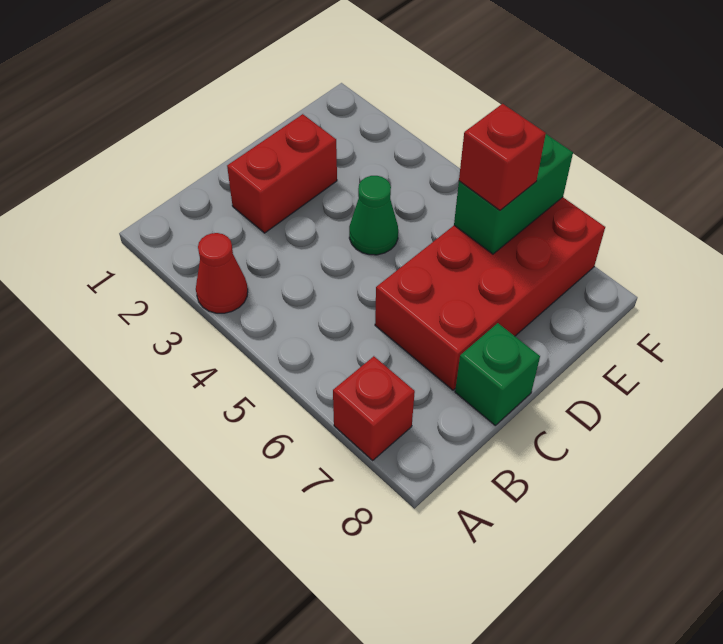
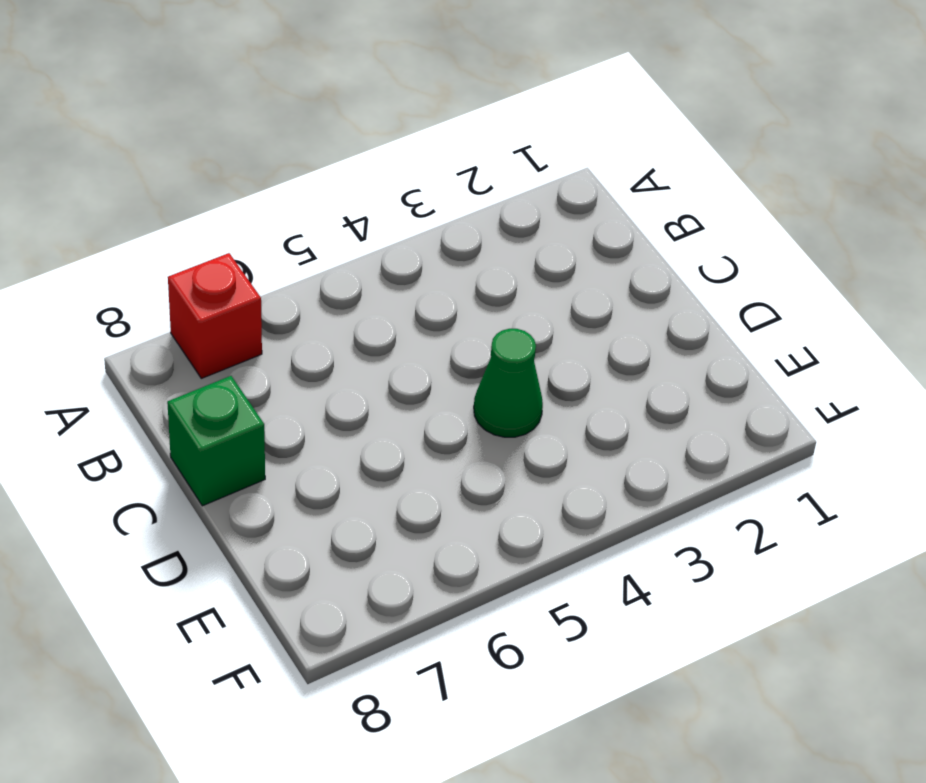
none -> red 1x1 cone [196,233,248,313]
none -> red 1x2 brick [227,114,337,233]

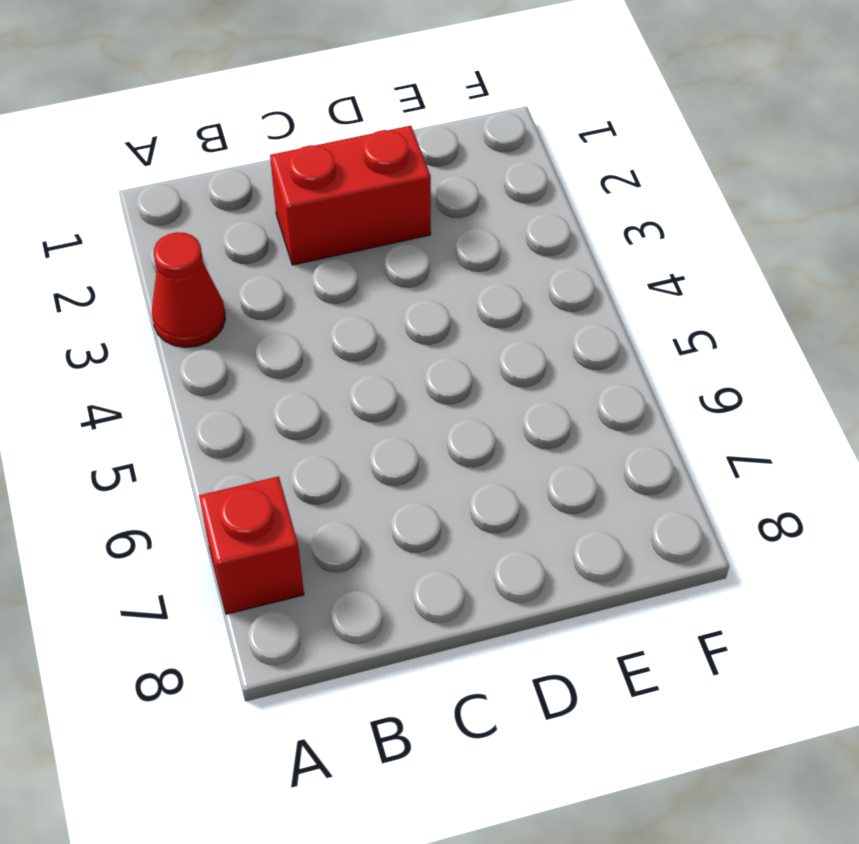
none -> red 2x4 brick [375,197,605,390]
none -> green 1x1 brick [455,323,540,425]

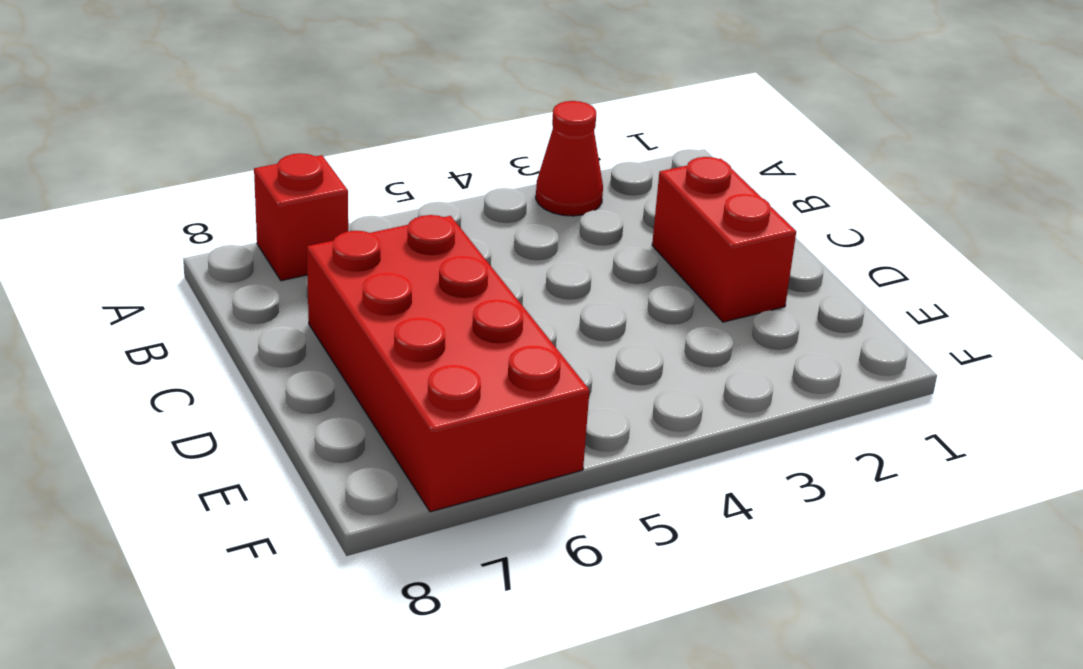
none -> green 1x1 brick [455,323,540,425]
none -> green 1x1 cone [349,176,398,255]

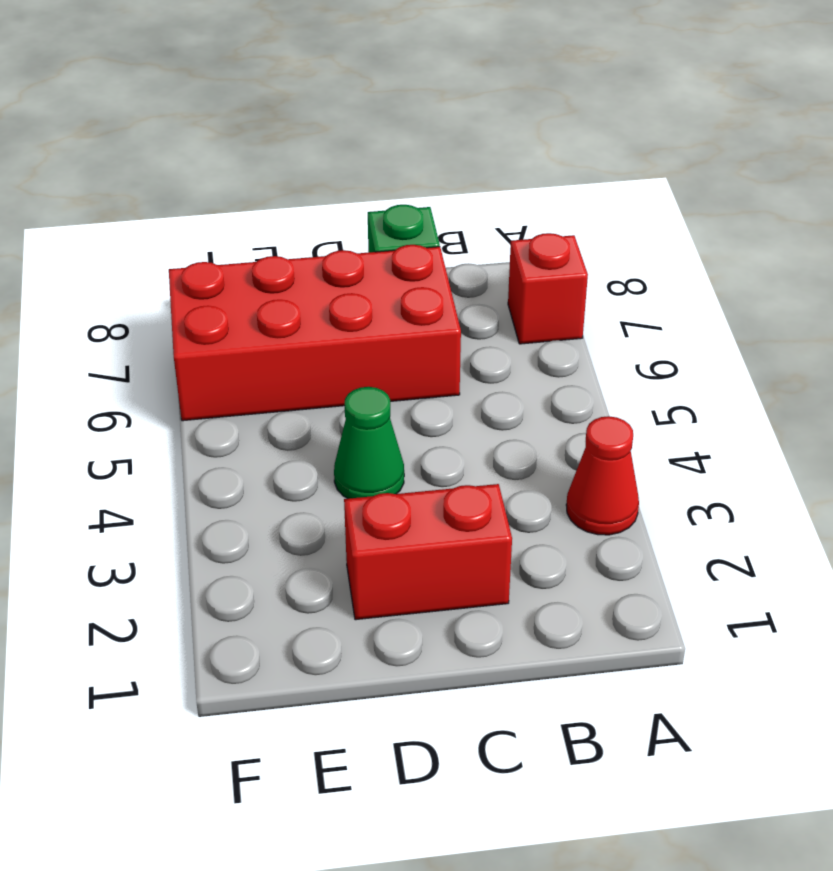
none -> green 1x2 brick [454,134,573,254]
none -> red 1x1 brick [459,104,546,210]

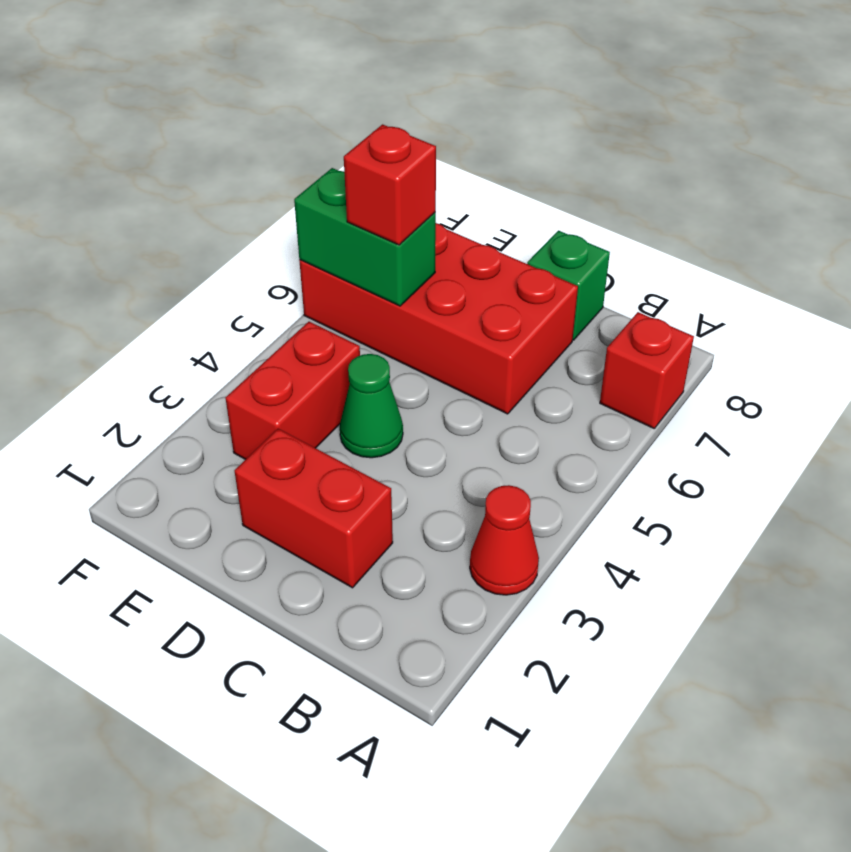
red 1x2 brick [226,322,360,459] -> none

